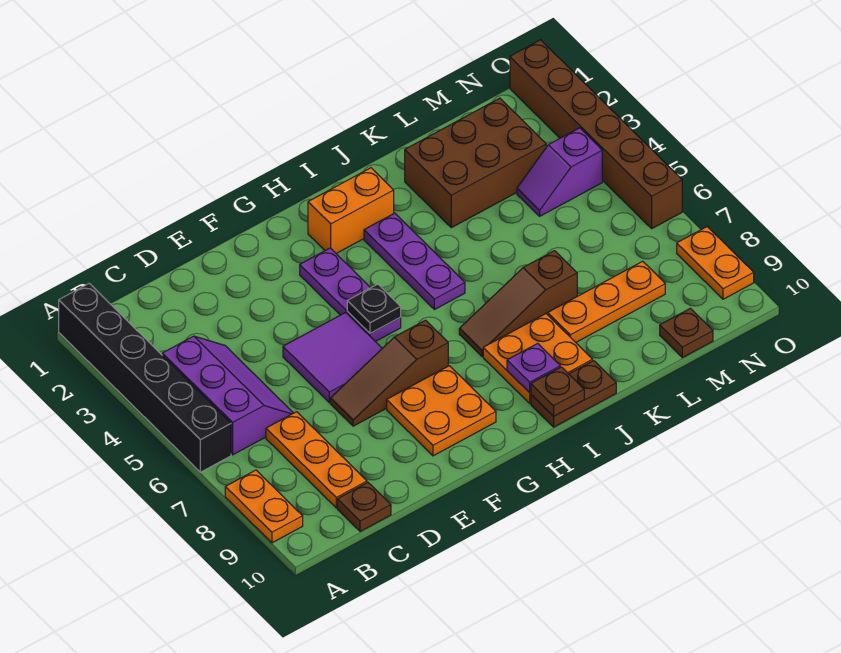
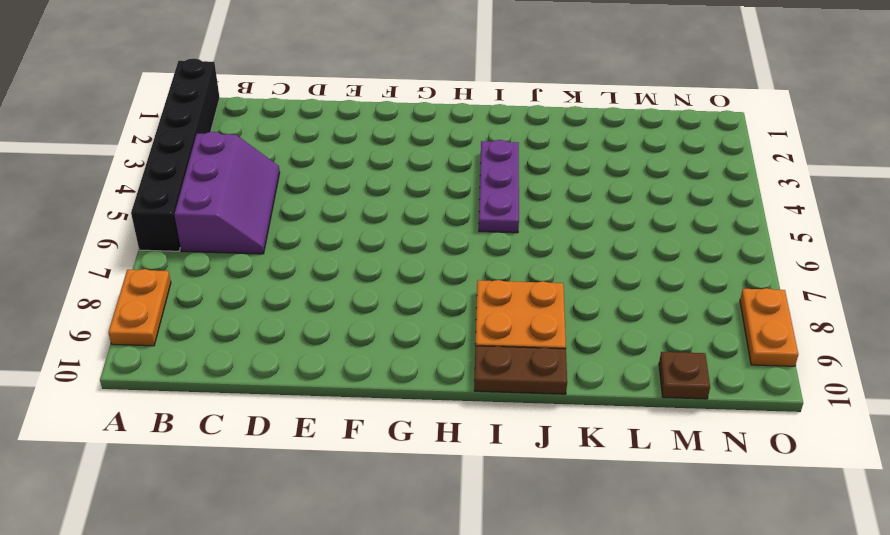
none -> orange 1x3 plate [266,412,367,508]
none -> brown 1x1 plate [337,483,391,532]
none -> purple 2x2 tile [283,312,382,403]

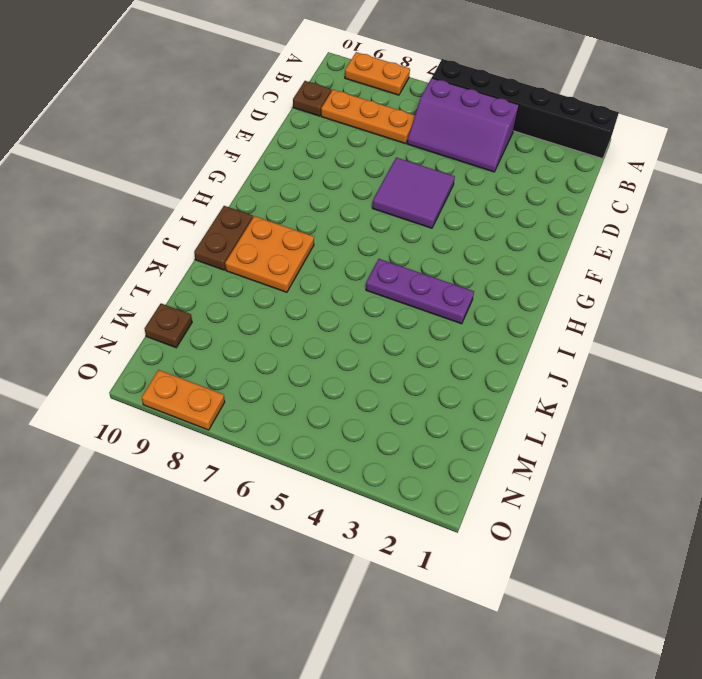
none -> brown 1x3 slope [330,320,448,426]
none -> orange 2x2 plate [387,366,496,456]
none -> purple 1x3 plate [300,248,401,342]

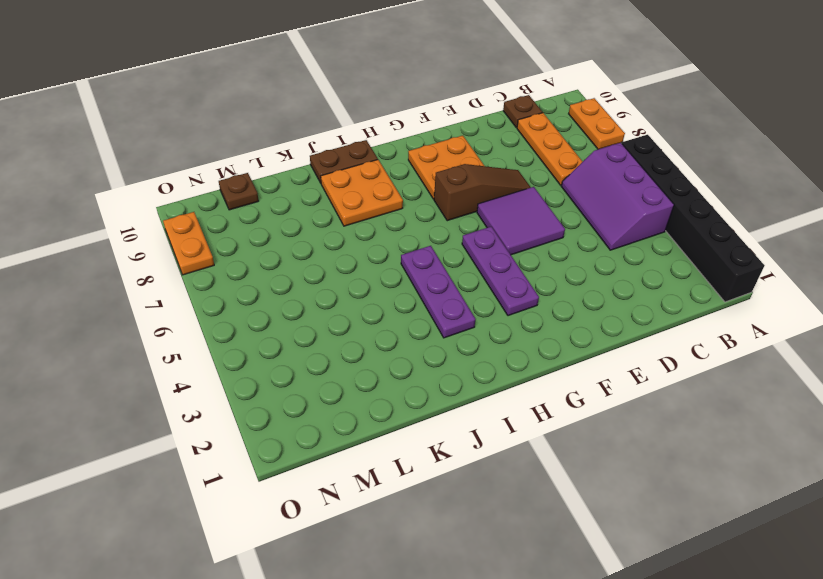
none -> orange 1x2 brick [308,168,394,253]
none -> brown 1x3 slope [459,251,577,357]
none -> brown 2x3 brick [405,98,546,228]

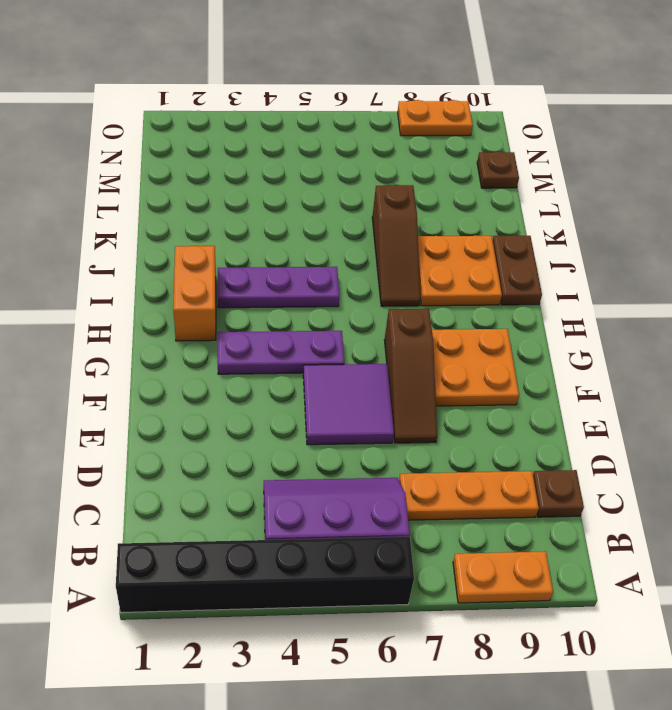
none -> brown 2x3 brick [405,98,546,228]
none -> orange 1x3 plate [548,261,665,342]
none -> purple 1x2 slope [517,128,602,216]

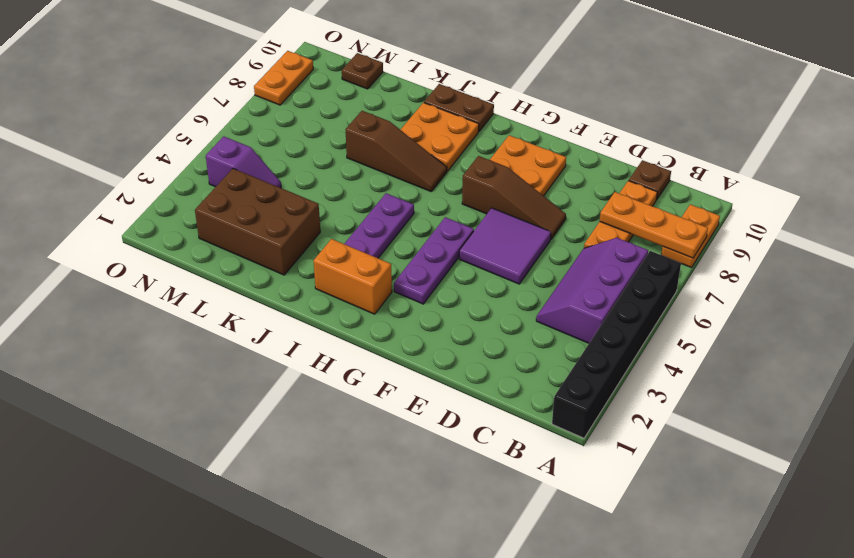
orange 1x3 plate [600,192,708,258] -> orange 1x3 plate moved to [548,261,665,342]
none -> brown 1x6 brick [510,40,682,228]
none -> black 1x1 plate [347,284,401,333]
none -> purple 1x1 plate [507,343,560,393]

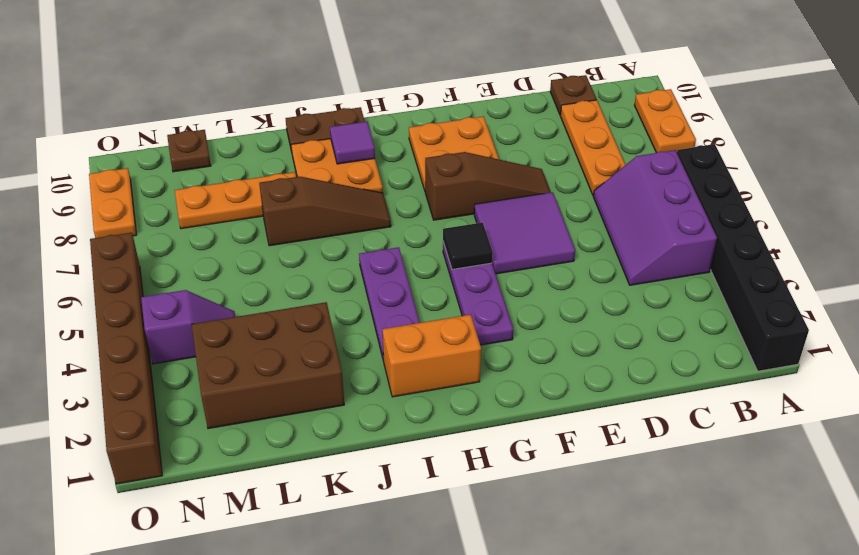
black 1x1 tile [443,222,493,269] -> black 1x1 plate [347,284,401,333]
purple 1x1 tile [330,122,375,164] -> purple 1x1 plate [507,343,560,393]
none -> brown 1x1 plate [531,367,584,416]

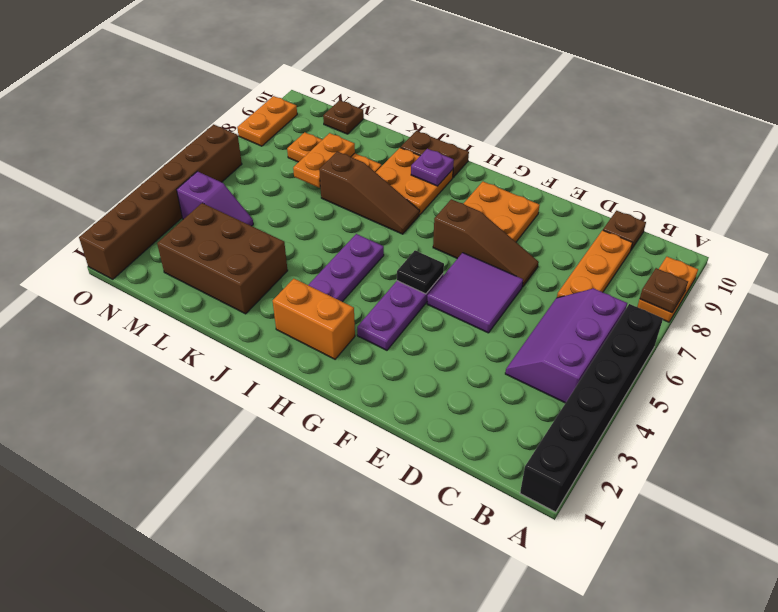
brown 1x1 plate [640,268,688,313] -> brown 1x1 plate moved to [531,367,584,416]
orange 1x2 plate [293,133,355,188] -> none

